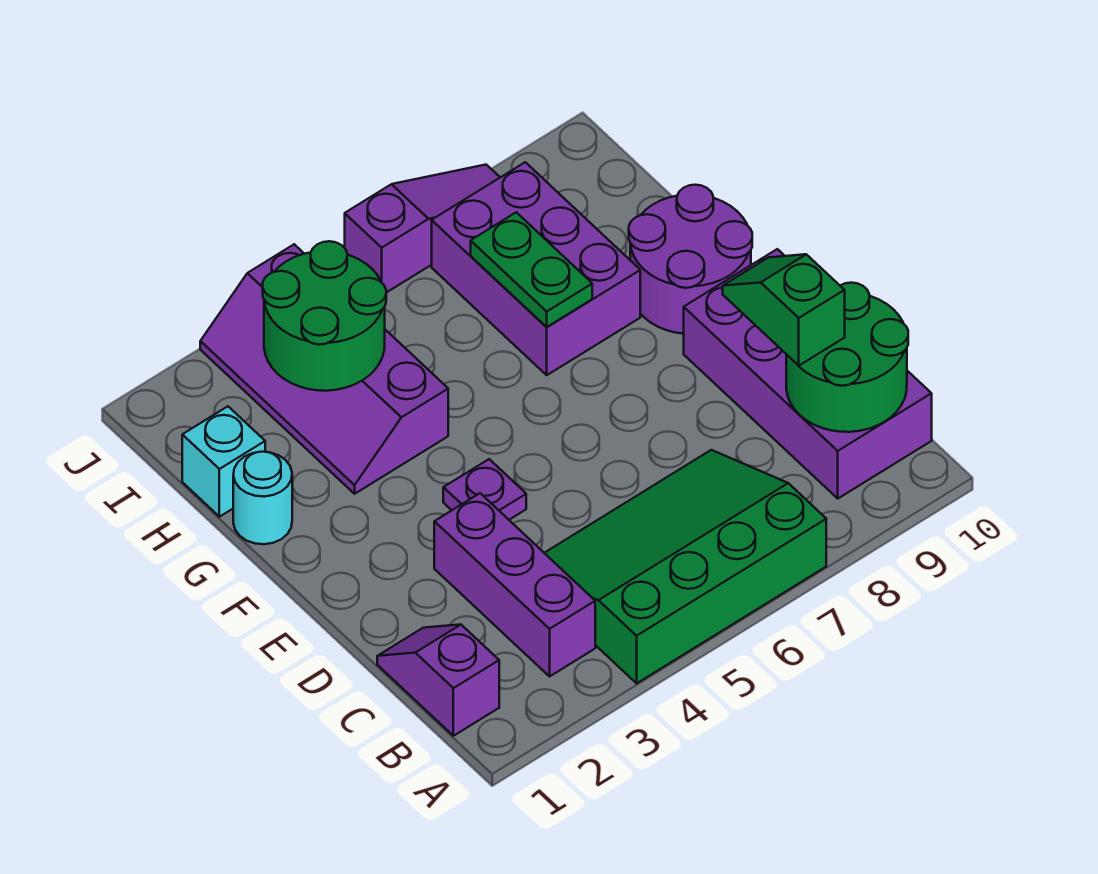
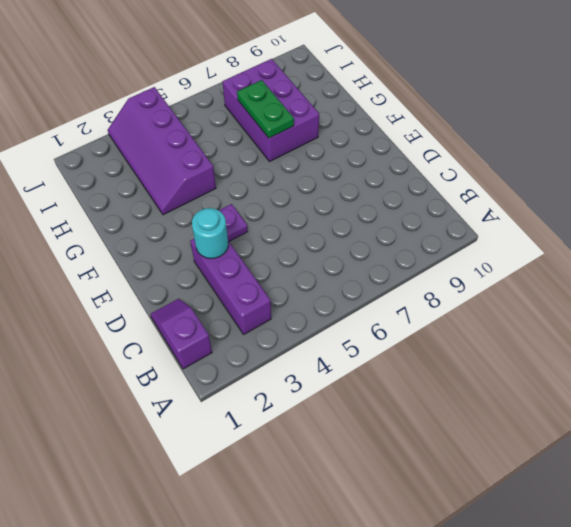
cyan 1x1 round brick [192,208,228,259] -> cyan 1x1 round brick moved to [233,452,292,544]
none -> green 3x4 slope [545,450,826,683]
none -> purple 2x4 brick [684,249,932,498]
none -> purple 2x2 round brick [629,185,752,334]

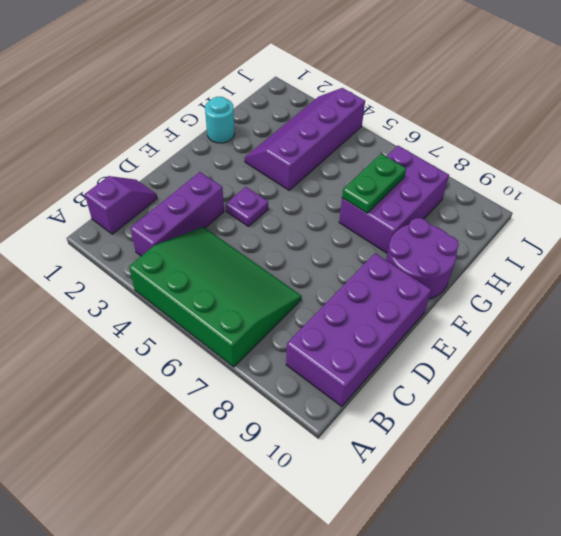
none -> cyan 1x1 brick [182,407,265,517]
none -> purple 1x3 slope [345,165,500,293]
none -> green 2x2 round brick [786,283,908,432]

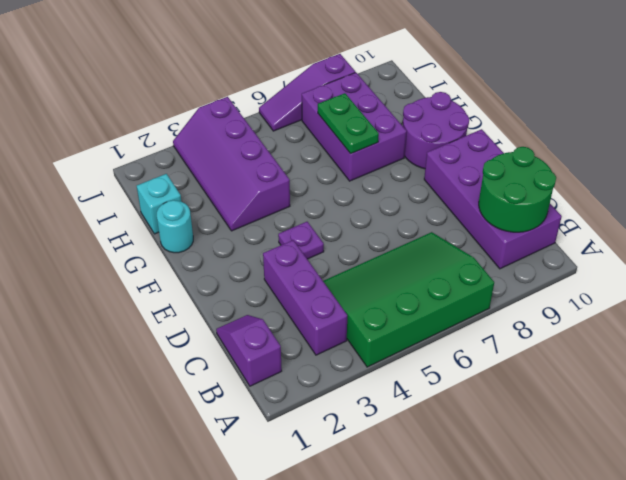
purple 1x3 slope [259,54,355,131] -> purple 1x3 slope turned to [345,165,500,293]
none -> green 2x2 round brick [263,241,386,391]
none -> green 1x2 slope [723,254,845,366]

